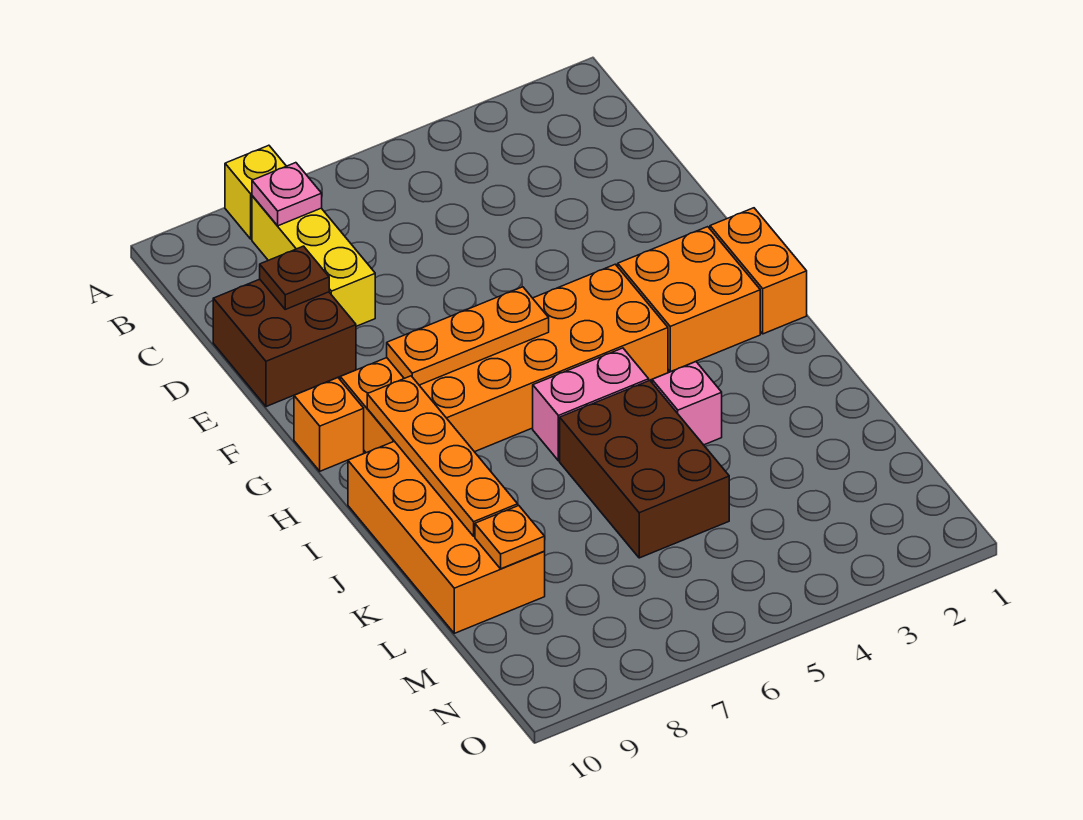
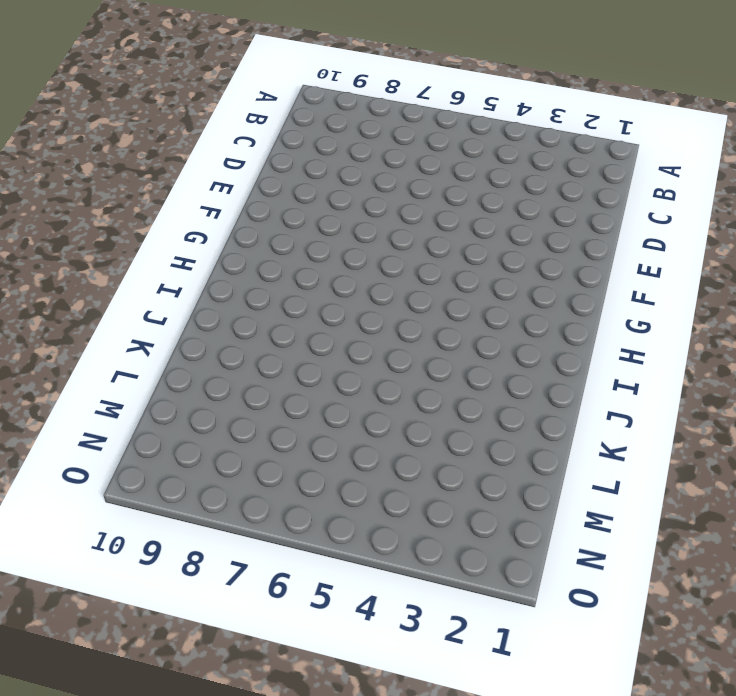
none -> yellow 1x1 brick [225,145,286,239]
none -> yellow 1x3 brick [252,196,375,326]
none -> brown 2x2 brick [213,279,356,407]

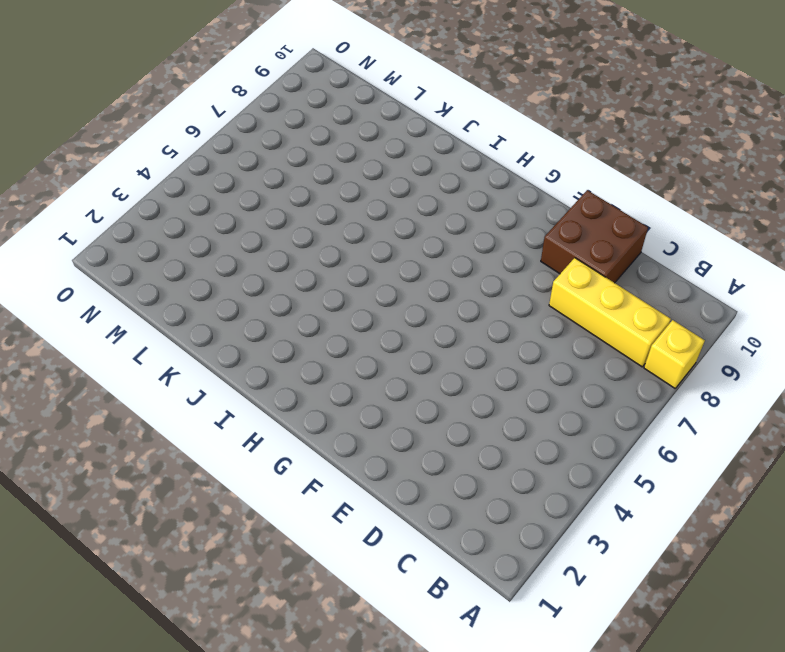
none -> orange 1x2 brick [710,208,807,334]
none -> orange 2x2 brick [618,227,760,372]
none -> orange 2x6 brick [340,264,668,453]

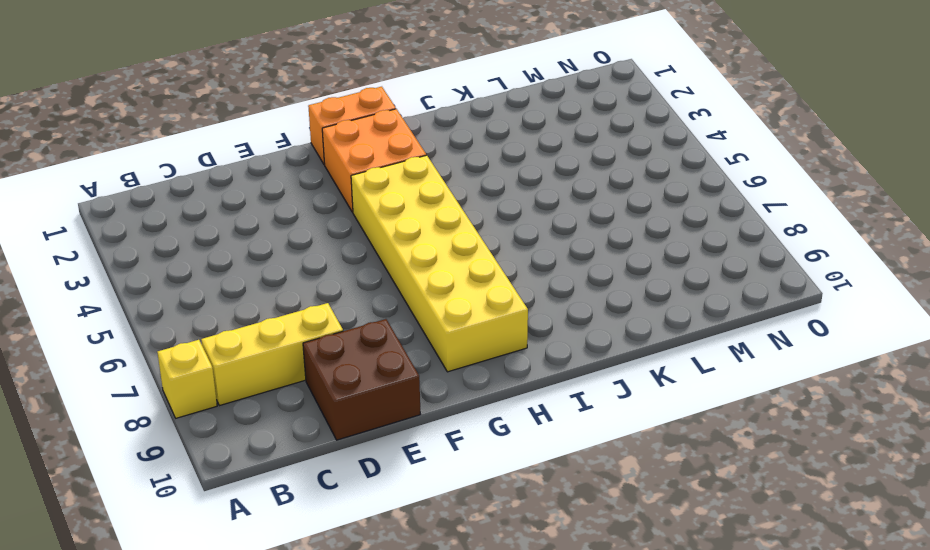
yellow 2x6 brick [351,155,528,372] -> orange 2x6 brick [340,264,668,453]
none -> orange 1x1 brick [294,378,364,471]
none -> pink 1x2 brick [533,348,649,461]
none -> orange 2x4 brick [348,441,545,633]

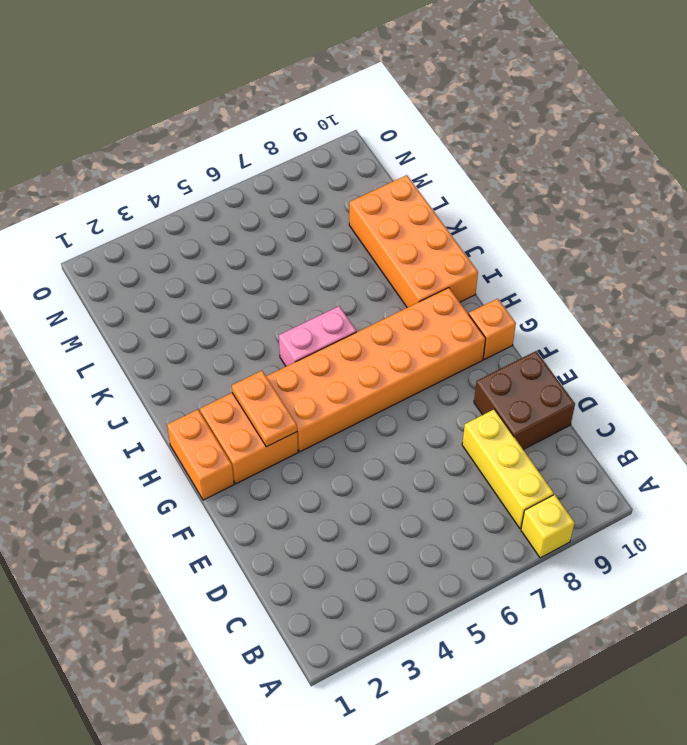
orange 1x2 plate [231,371,297,447] -> none
none -> pink 1x1 brick [652,362,722,445]
none -> brown 2x3 brick [560,380,729,558]
none -> pink 1x1 plate [252,163,322,226]

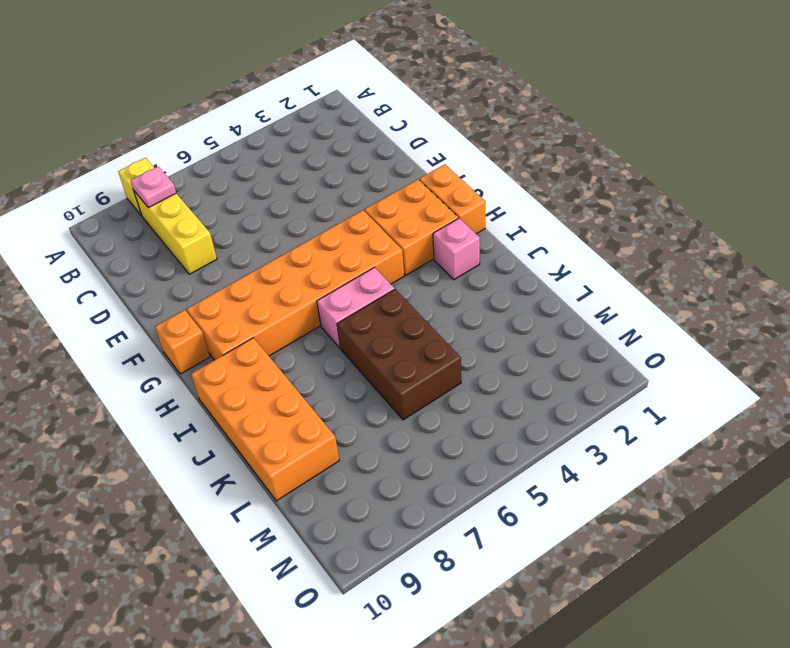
pink 1x1 brick [433,218,480,280] -> pink 1x1 brick moved to [652,362,722,445]
none -> brown 2x2 brick [213,279,356,407]
none -> brown 1x1 plate [260,246,329,309]
none -> orange 1x3 plate [387,287,549,385]

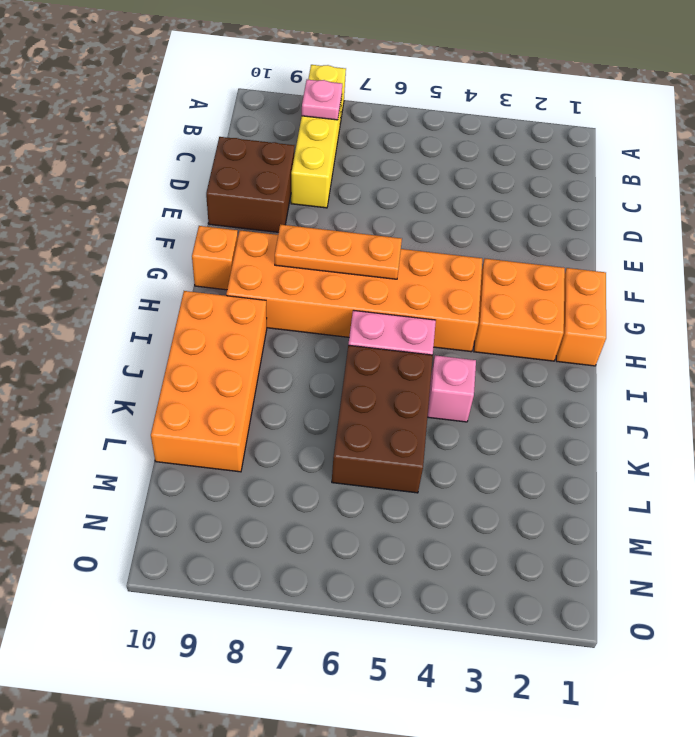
none -> brown 1x1 plate [260,246,329,309]
none -> orange 1x4 plate [367,376,518,536]
none -> orange 1x1 plate [475,506,545,569]

